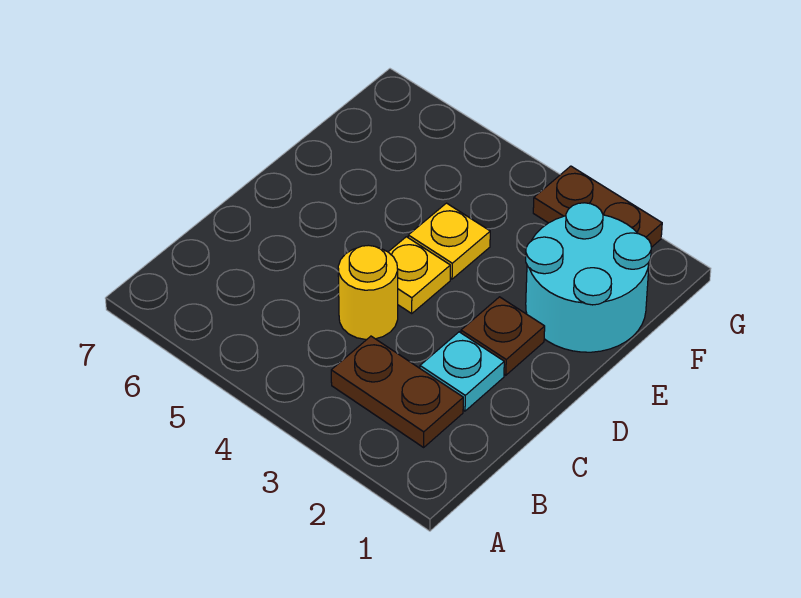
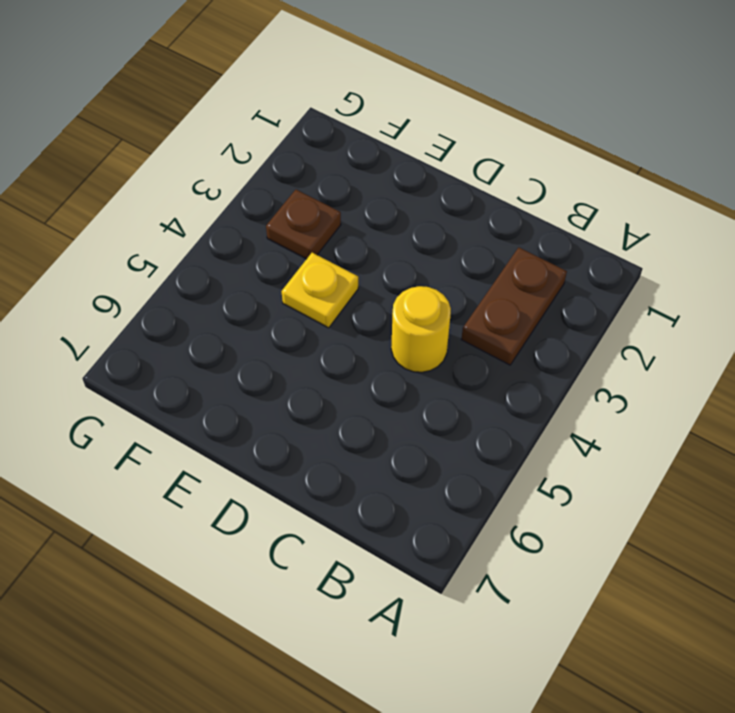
brown 1x1 plate [266,190,341,259] -> brown 1x1 plate moved to [461,297,545,375]
none -> cyan 1x1 plate [420,332,504,411]
none -> yellow 1x1 plate [389,237,450,313]

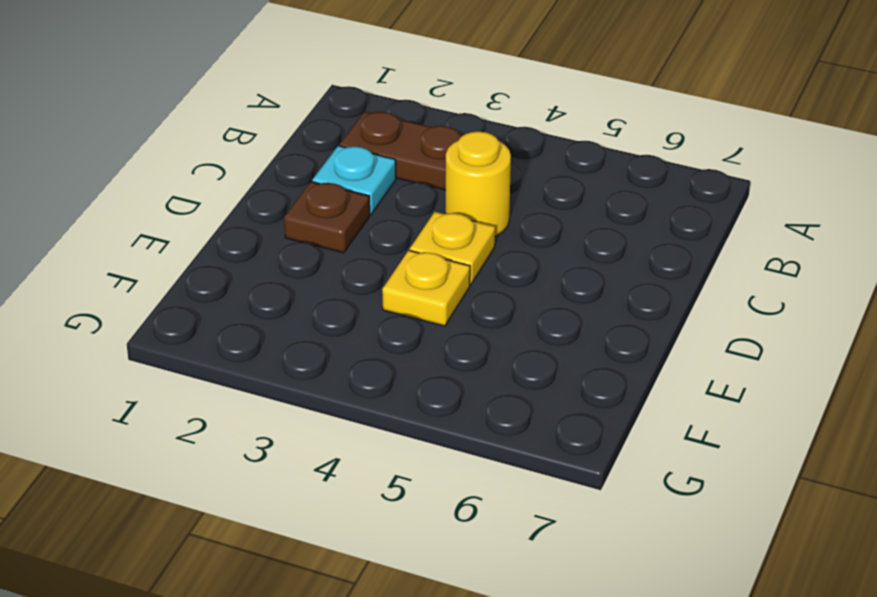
none -> cyan 2x2 round brick [526,203,651,352]
none -> brown 1x2 plate [533,166,662,247]

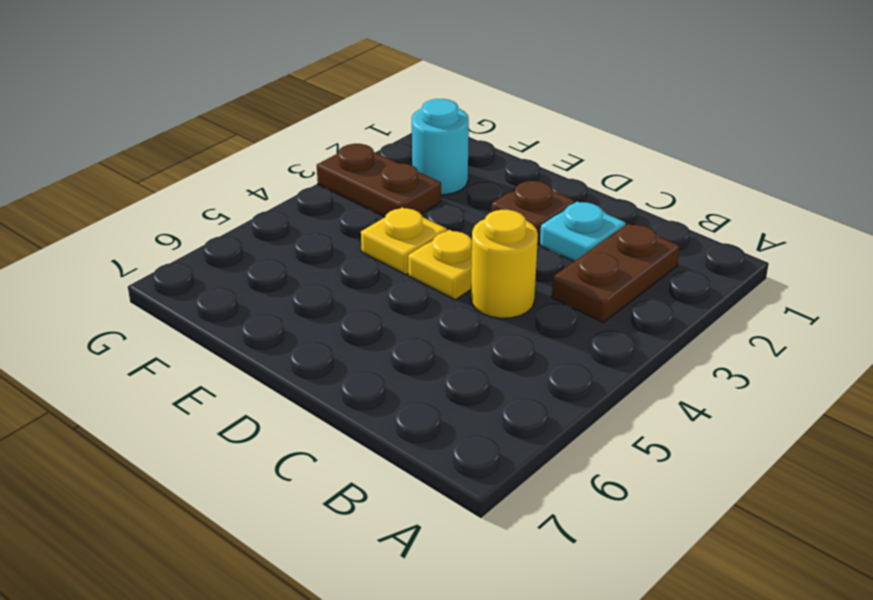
cyan 1x1 round brick [412,99,469,195] -> cyan 2x2 round brick [526,203,651,352]
brown 1x2 plate [317,144,441,217] -> brown 1x2 plate turned to [533,166,662,247]

